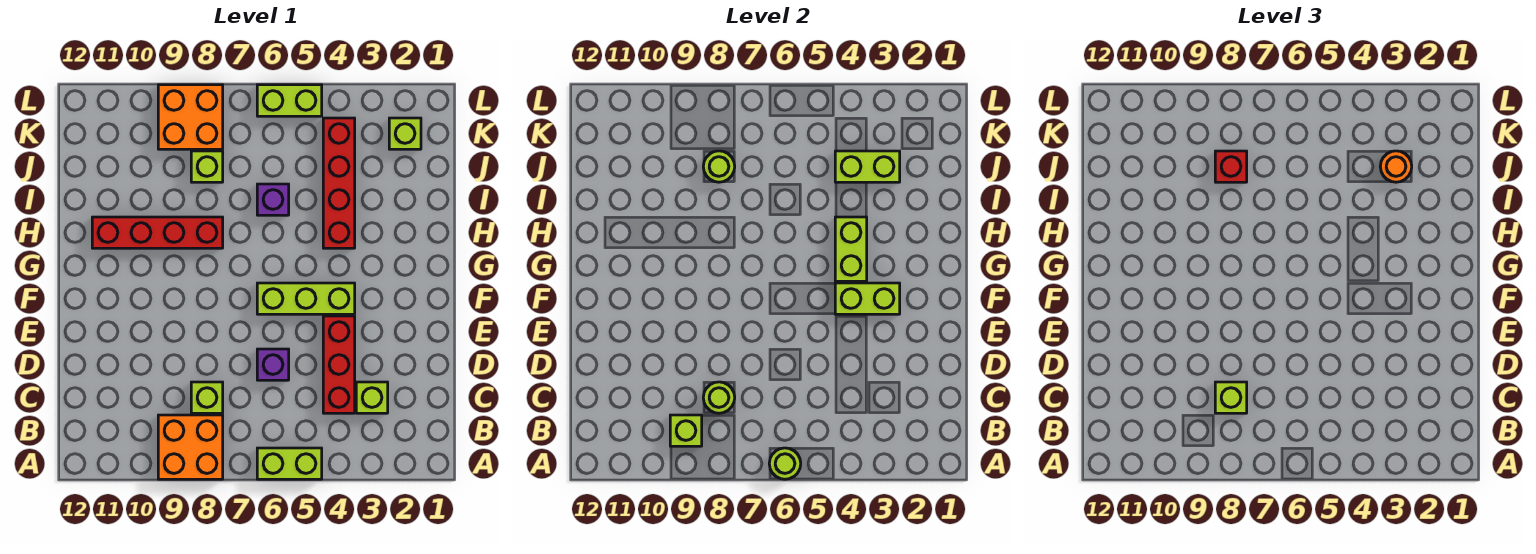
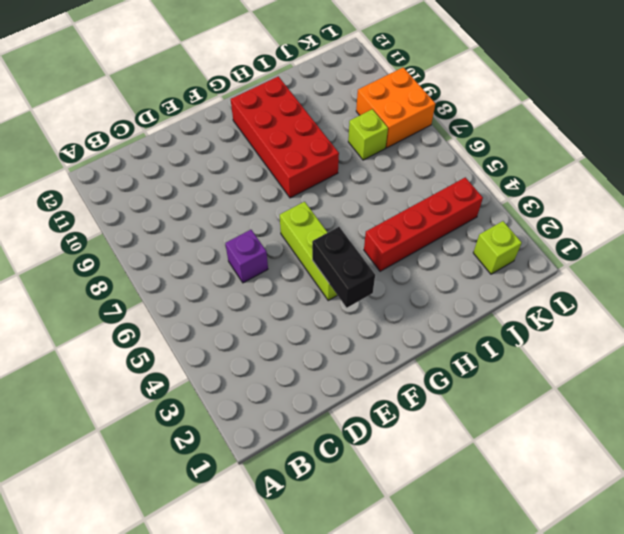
black 1x2 brick [312,227,375,308] -> lime 1x2 brick [835,283,900,314]
red 2x4 brick [231,76,339,198] -> red 1x4 brick [92,217,223,248]
none -> lime 1x2 brick [257,448,322,479]
none -> orange 2x2 brick [158,415,223,479]
none -> lime 1x1 brick [356,382,388,413]

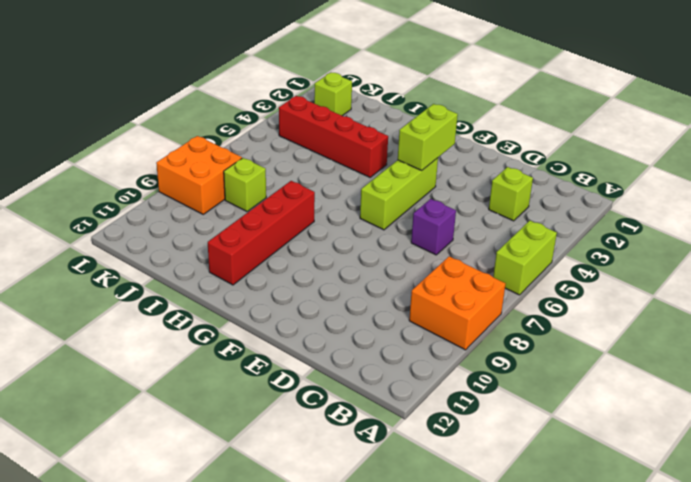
none -> red 1x3 brick [323,316,355,413]
none -> lime 1x1 brick [191,382,223,413]
none -> purple 1x1 brick [257,184,289,215]

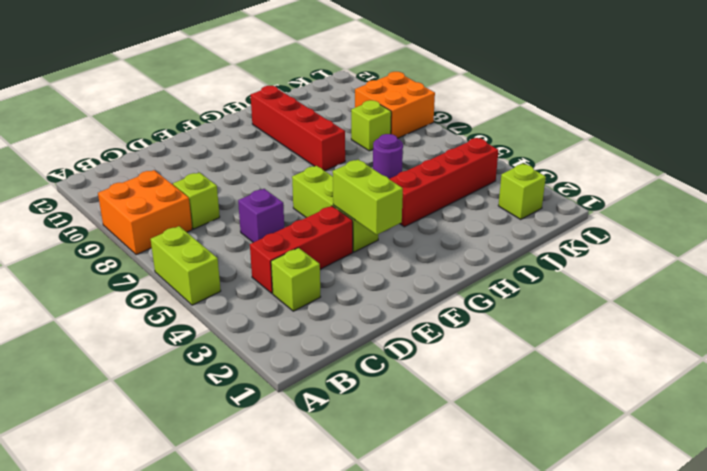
purple 1x1 round brick [373,134,403,179] -> purple 1x1 brick [257,184,289,215]
none -> lime 1x2 brick [257,85,322,116]
none -> lime 1x1 round brick [769,448,801,479]
none -> lime 1x1 brick [670,415,702,446]

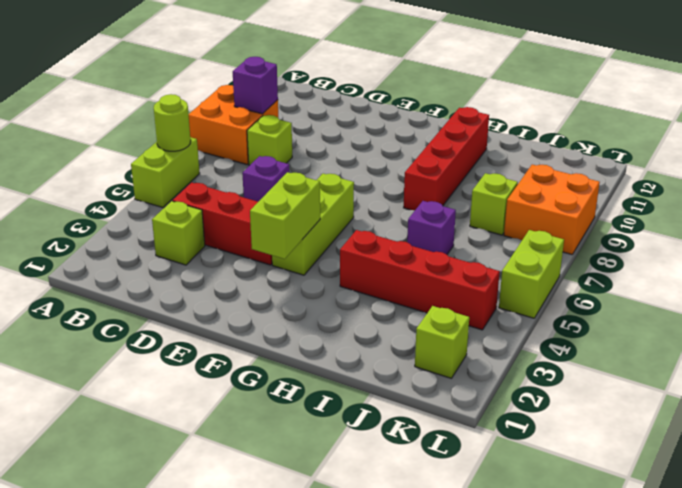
purple 1x1 brick [233,57,278,114] -> lime 1x1 brick [670,415,702,446]
none -> lime 1x1 round brick [703,382,735,413]
none -> lime 1x2 brick [835,217,867,281]
none -> lime 1x2 brick [835,151,900,182]

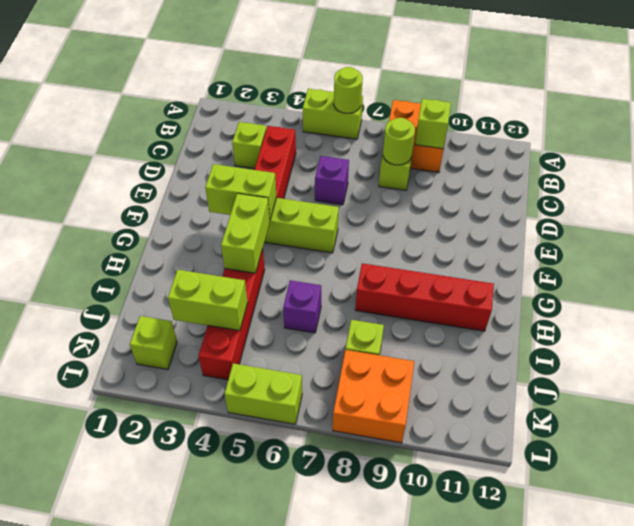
none -> lime 1x1 round brick [703,151,735,182]
none -> lime 1x1 brick [1215,382,1247,413]
none -> orange 1x1 round brick [1380,151,1412,182]

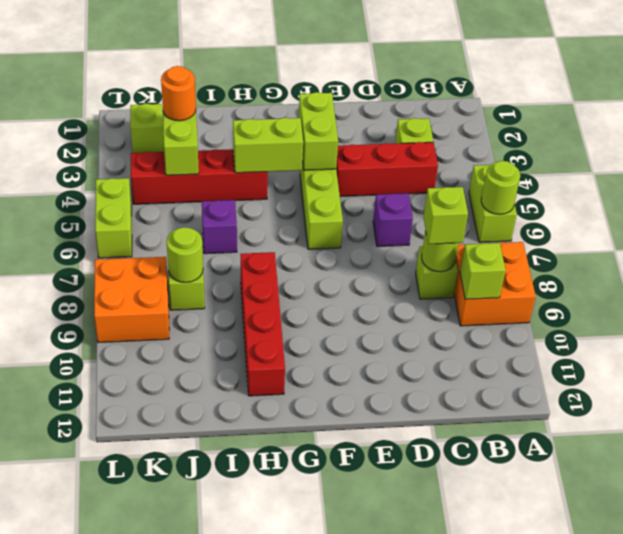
none -> red 1x1 brick [1215,151,1247,182]

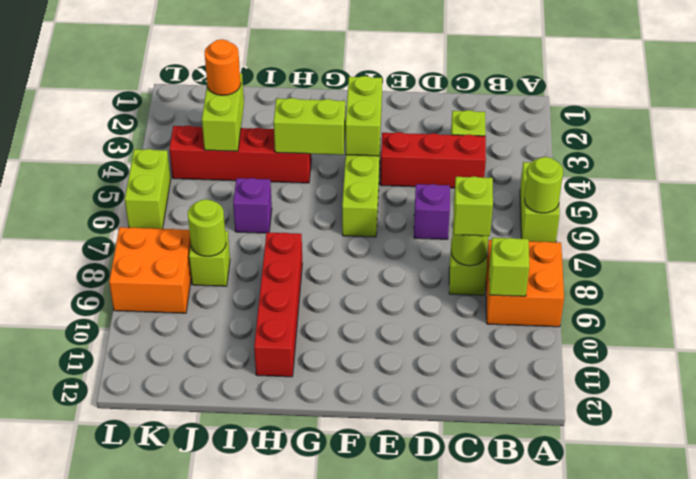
none -> lime 1x1 brick [389,118,421,149]
none -> red 1x1 brick [1215,151,1247,182]

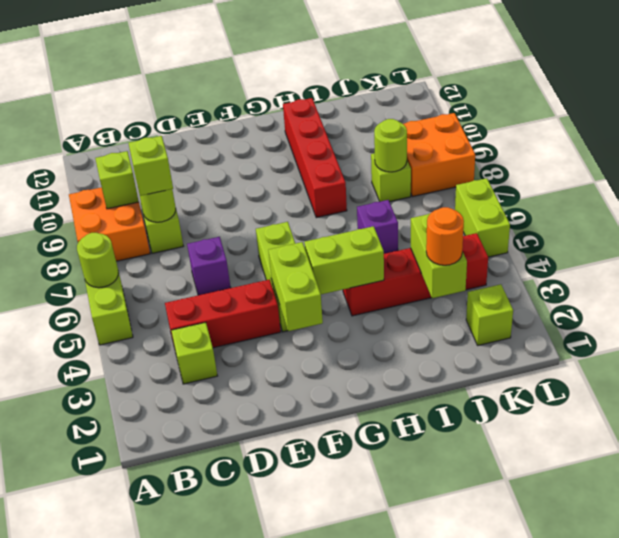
none -> red 1x1 brick [1215,151,1247,182]

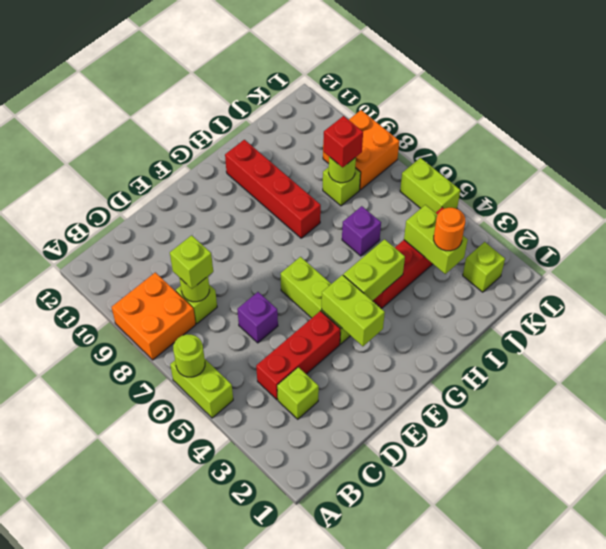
none -> lime 1x1 brick [670,415,702,446]

